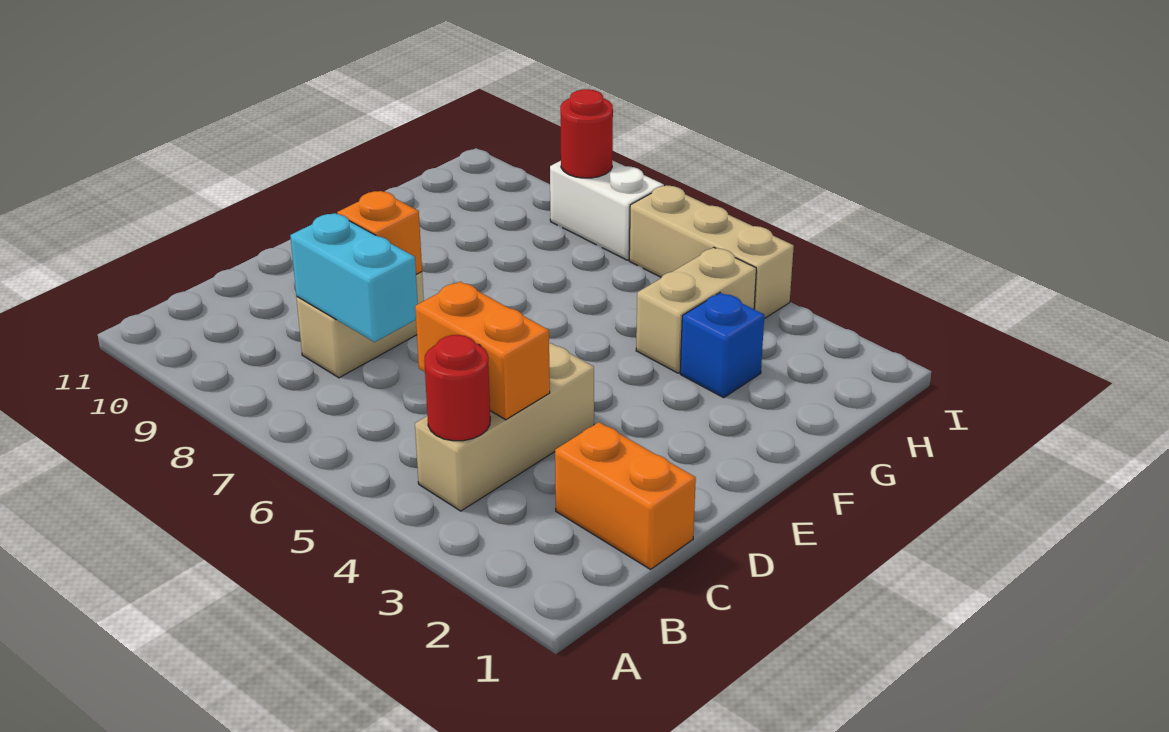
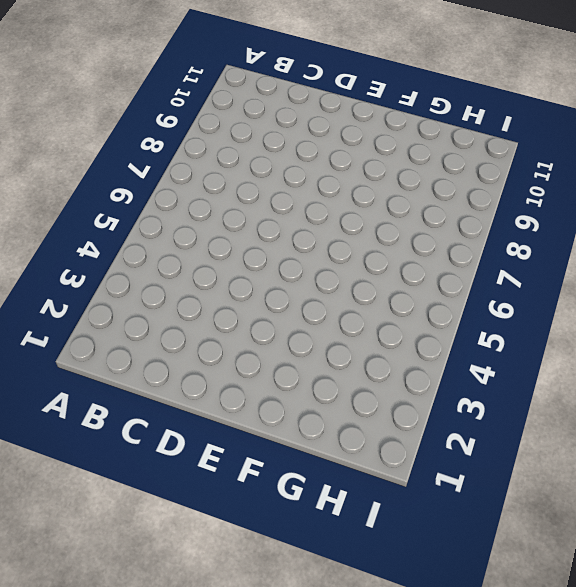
none -> tan 1x3 brick [415,343,594,511]
none -> orange 1x2 brick [555,422,696,569]
none -> tan 1x2 brick [296,272,424,378]

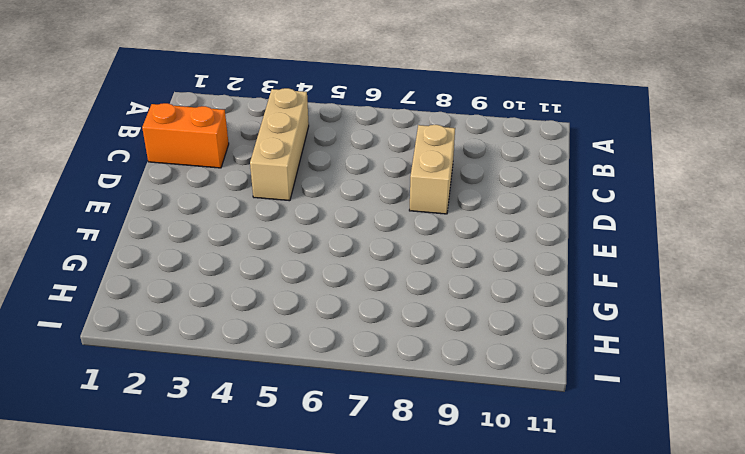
none -> blue 1x1 brick [680,293,764,398]
none -> tan 1x2 brick [636,247,756,373]
none -> tan 1x3 brick [629,186,794,319]

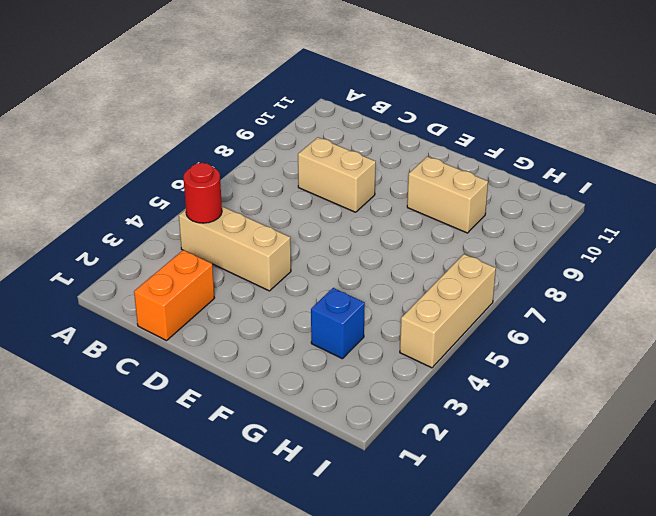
tan 1x2 brick [407,157,488,233] -> tan 1x2 brick moved to [636,247,756,373]
none -> white 1x2 brick [550,160,664,260]
none -> orange 1x2 brick [415,282,550,420]
none -> cyan 1x2 brick [290,213,418,342]

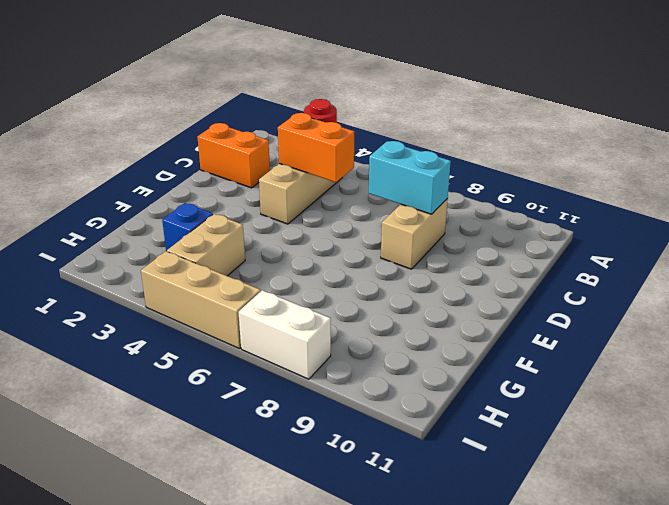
none -> orange 1x1 brick [337,191,422,274]
none -> red 1x1 round brick [560,89,613,178]

